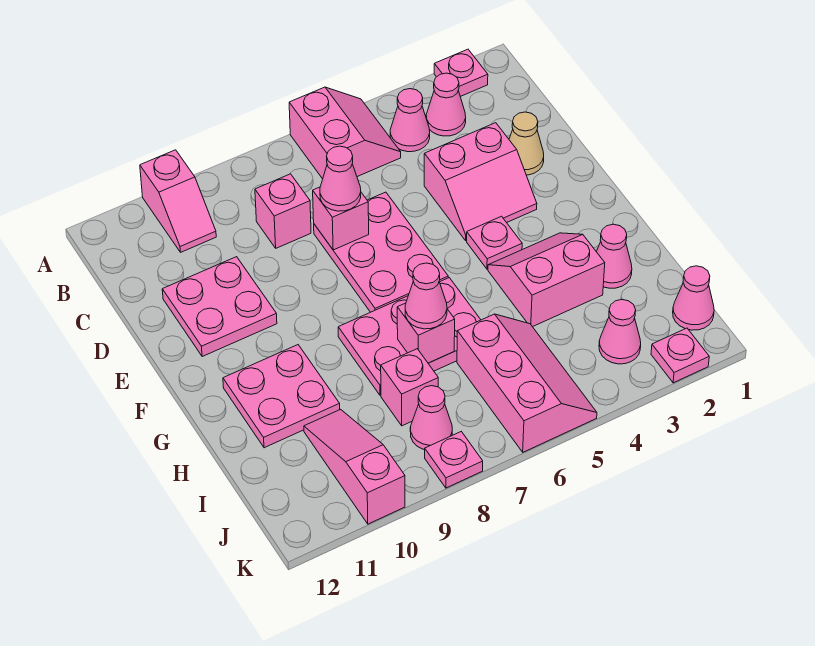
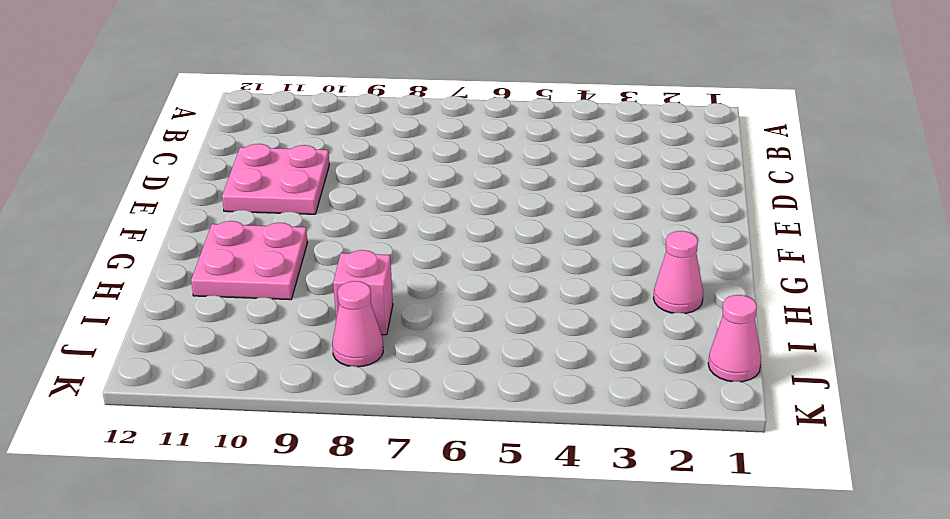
none -> pink 1x1 plate [434,49,488,97]
none -> pink 2x2 slope [289,87,401,179]
none -> pink 1x2 slope [140,150,216,252]

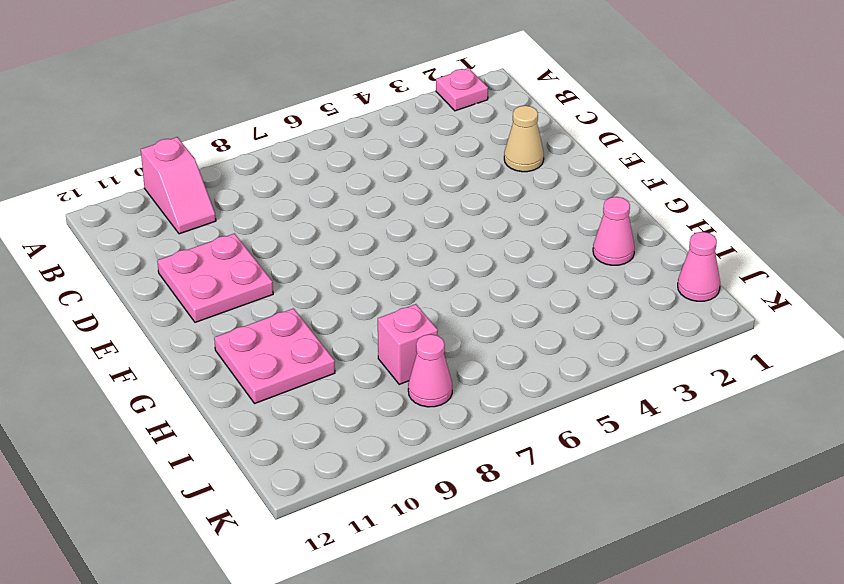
none -> pink 2x2 slope [289,87,401,179]
none -> pink 1x1 cone [426,73,466,136]
none -> pink 1x1 cone [390,89,430,152]

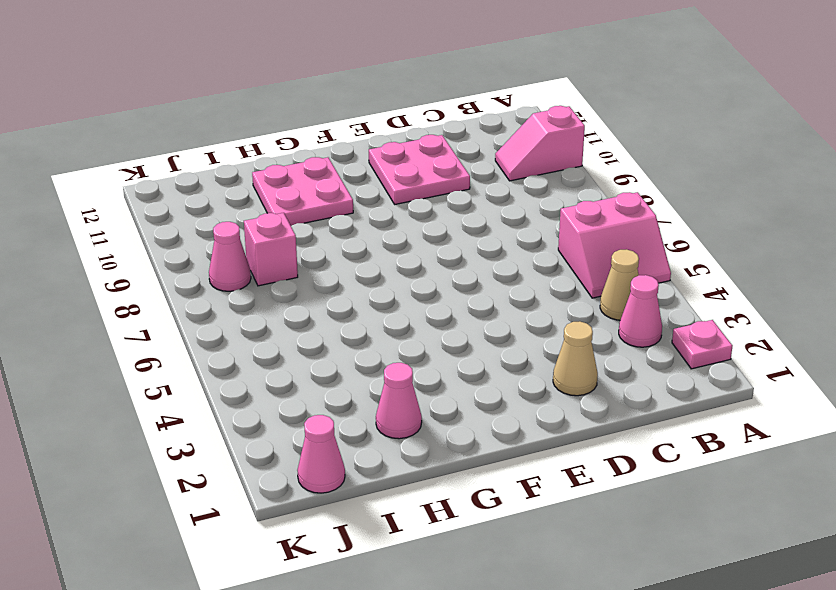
tan 1x1 cone [600,249,639,320] -> pink 1x1 cone [390,89,430,152]
none -> pink 1x1 brick [255,174,311,248]
none -> pink 2x2 slope [424,123,537,241]
none -> pink 2x3 plate [314,192,448,312]

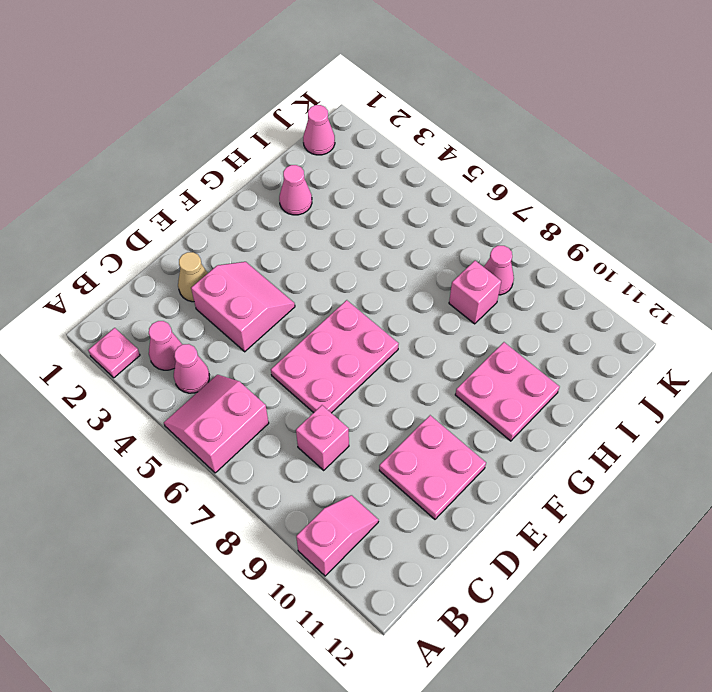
none -> pink 1x1 plate [467,216,522,269]
none -> pink 2x2 slope [488,233,605,327]
none -> pink 2x3 plate [338,278,481,395]

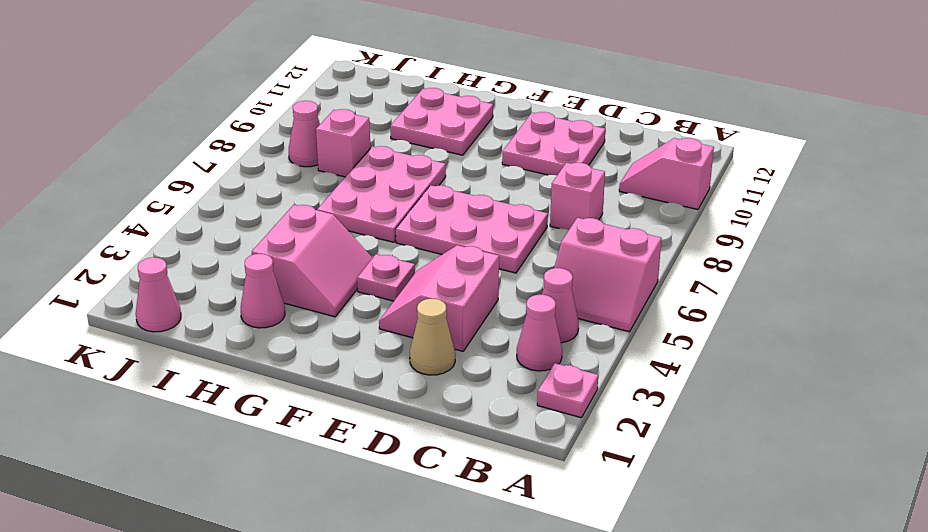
none -> pink 2x3 slope [457,314,597,452]
none -> pink 1x3 slope [304,409,405,524]
none -> pink 1x1 cone [599,300,641,364]

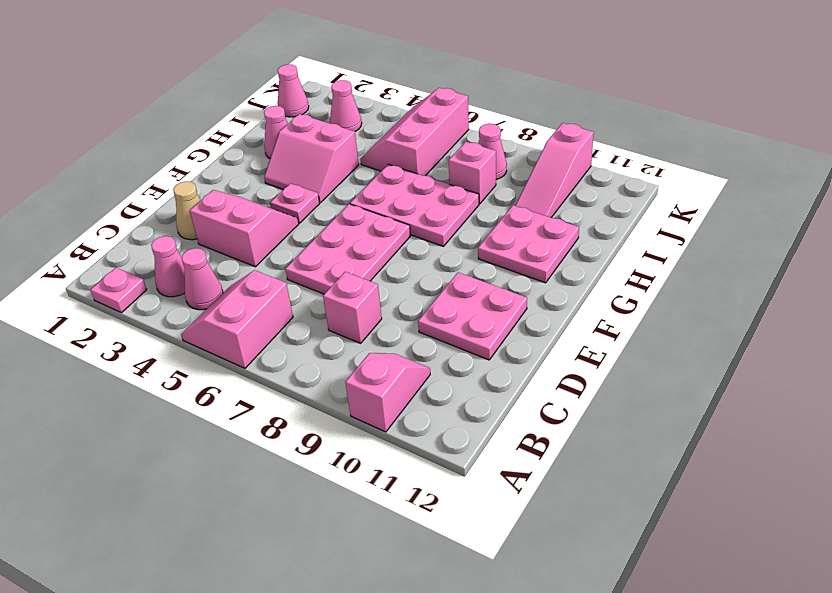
none -> pink 1x1 plate [651,328,709,383]
none -> pink 1x1 plate [425,432,483,488]
none -> pink 1x1 brick [313,187,369,250]

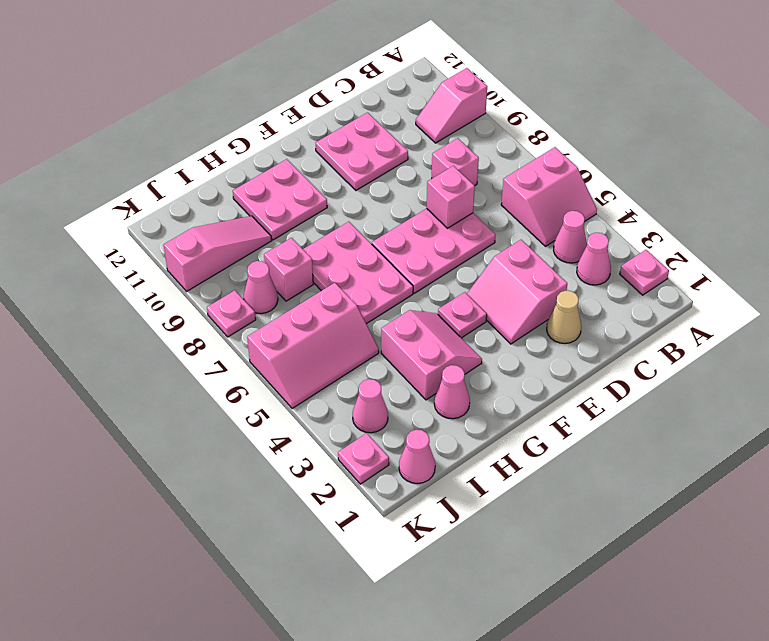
none -> pink 1x1 brick [397,303,455,363]
none -> pink 1x1 cone [320,146,361,211]
none -> pink 1x1 cone [405,263,447,329]

